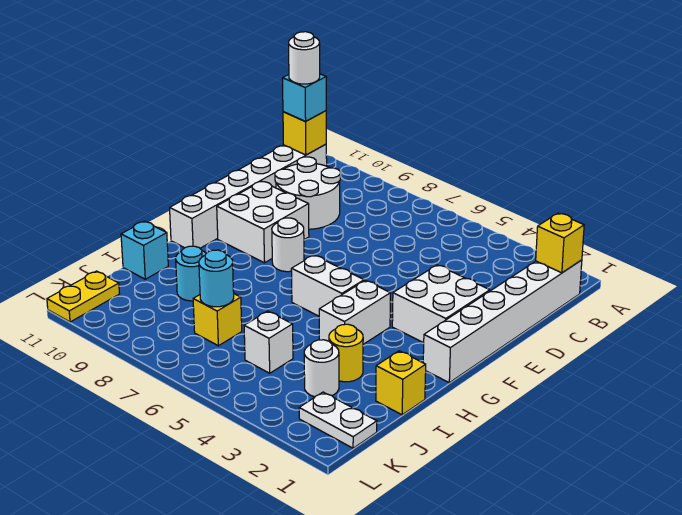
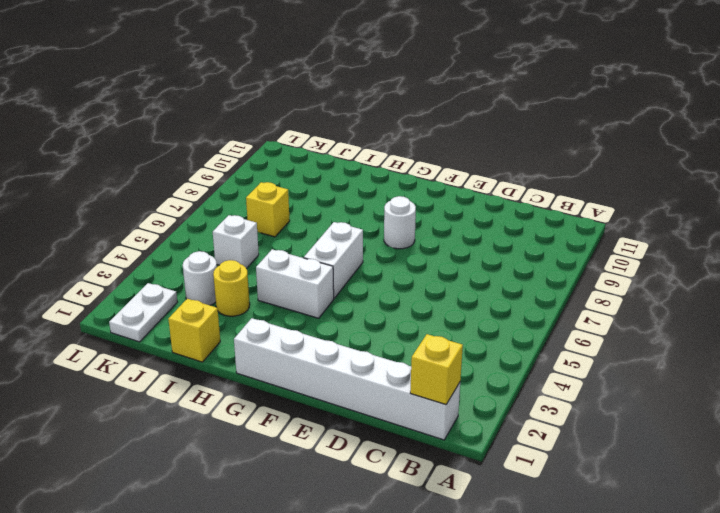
none -> white 1x6 brick [170,144,327,248]
none -> white 2x2 round brick [275,157,340,229]
none -> white 2x2 brick [392,265,490,343]

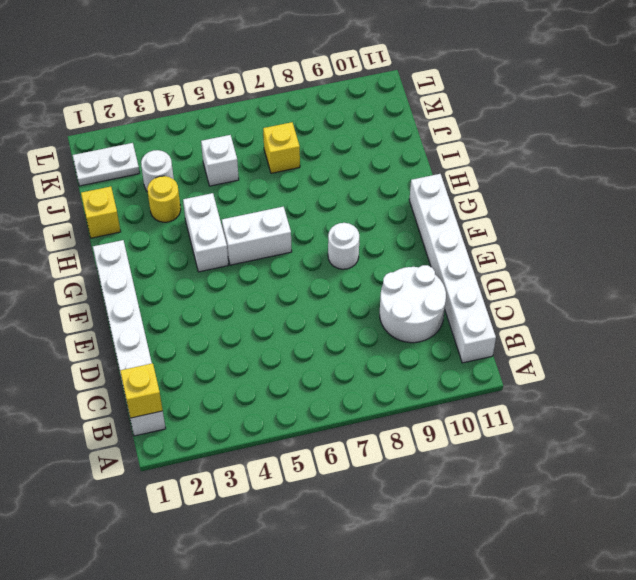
none -> white 2x2 brick [392,265,490,343]
none -> white 2x2 brick [217,181,309,263]
none -> cyan 1x1 round brick [176,246,206,301]

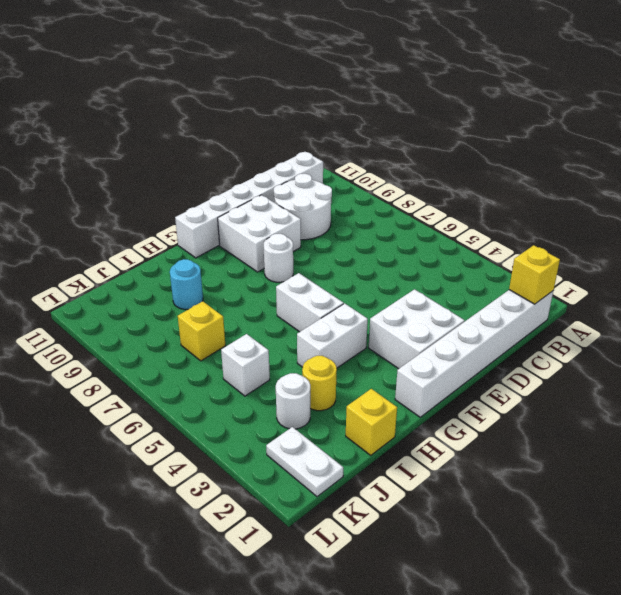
none -> cyan 1x1 brick [121,221,168,279]
none -> yellow 1x2 plate [47,271,120,322]
none -> yellow 1x1 brick [283,111,326,155]

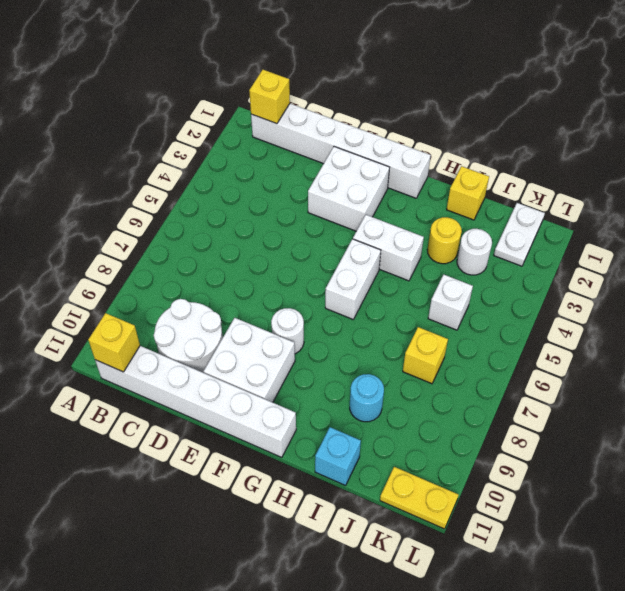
none -> cyan 1x1 round brick [199,250,234,307]
none -> cyan 1x1 brick [282,74,326,122]
none -> white 1x1 round brick [289,32,320,84]

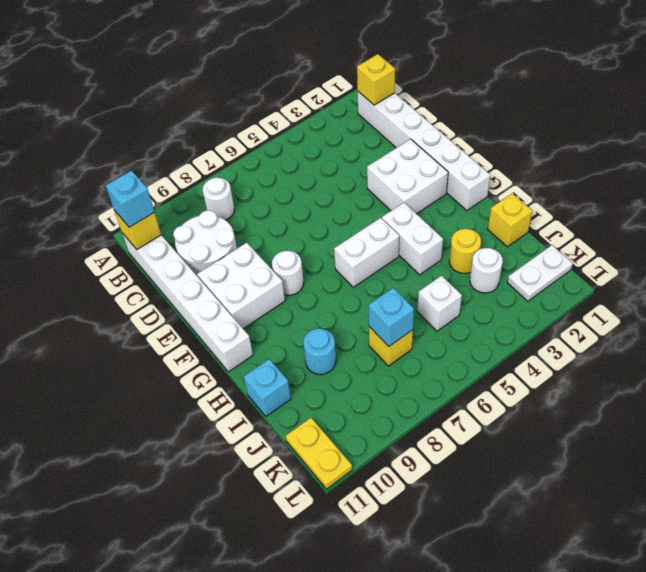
white 1x1 round brick [203,178,235,220] -> white 1x1 round brick moved to [289,32,320,84]
cyan 1x1 brick [369,288,414,346] -> cyan 1x1 round brick [199,250,234,307]

